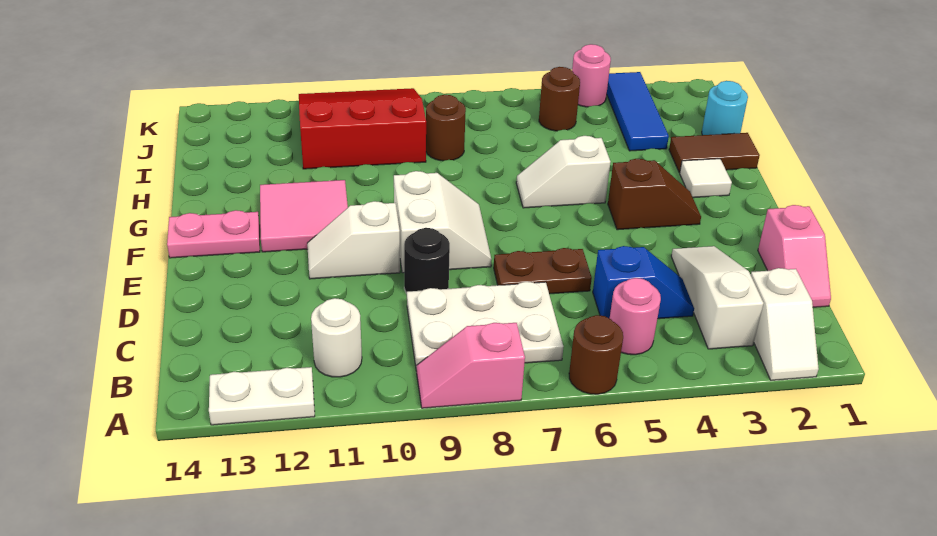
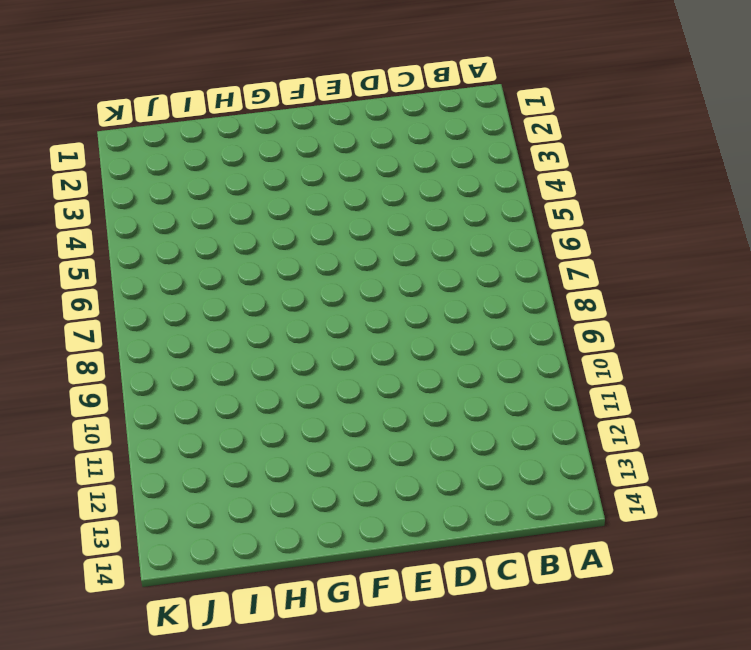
none -> white 1x2 slope [751,268,819,380]
none -> brown 1x1 round brick [569,315,623,394]
none -> pink 1x2 slope [417,323,525,408]

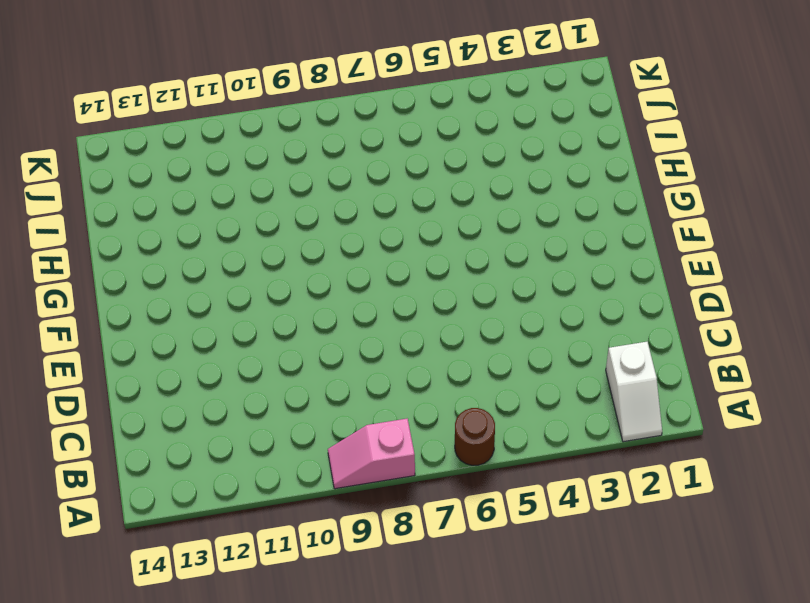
none -> white 1x2 plate [209,367,315,425]
none -> white 1x3 slope [671,246,764,349]
none -> pink 1x1 round brick [610,278,661,355]

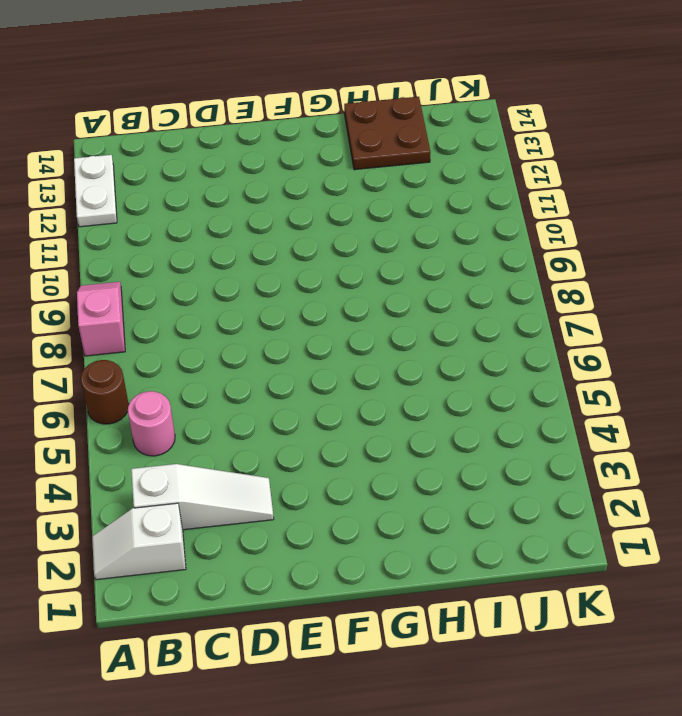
brown 2x2 plate [344,97,431,170] -> none
none -> white 2x3 plate [407,282,563,371]
none -> white 1x1 round brick [311,298,362,377]
none -> pink 1x2 slope [758,205,831,307]

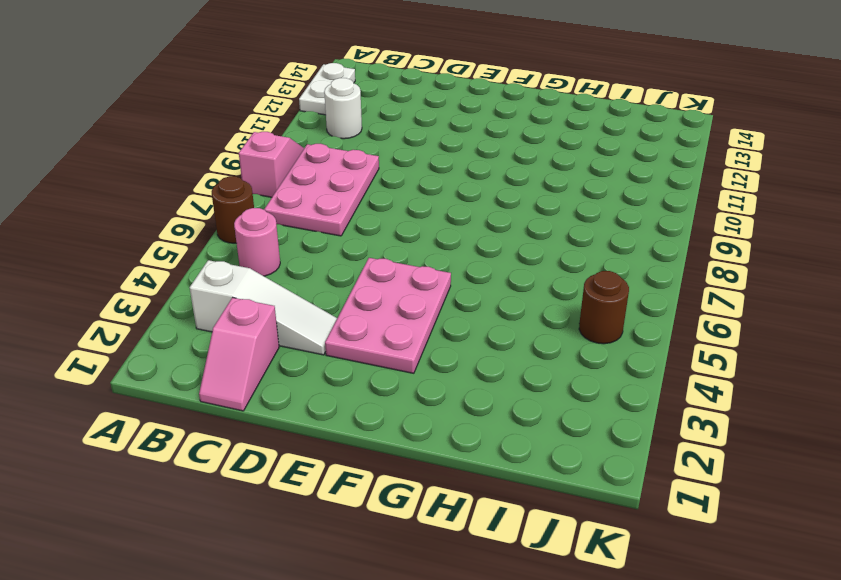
pink 2x3 plate [264,144,379,236] -> white 2x3 plate [407,282,563,371]
pink 1x2 slope [199,298,279,411] -> pink 1x2 slope turned to [758,205,831,307]
pink 2x3 plate [325,258,451,373] -> brown 1x2 slope [608,159,701,230]
none -> white 1x2 slope [751,268,819,380]
none -> blue 1x2 slope [593,246,694,319]
none -> brown 1x2 plate [494,248,592,294]

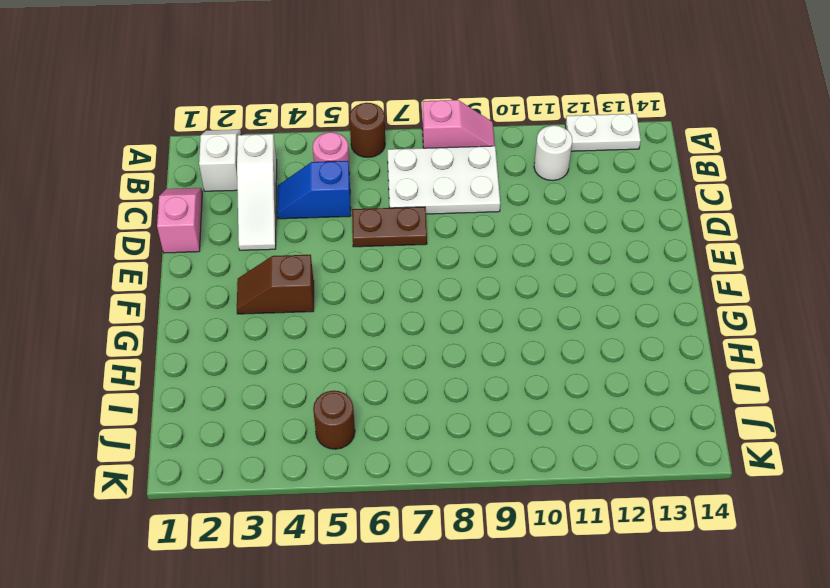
none -> black 1x1 round brick [404,228,450,293]
none -> white 2x2 slope [394,171,492,273]
none -> white 1x2 slope [307,201,400,279]

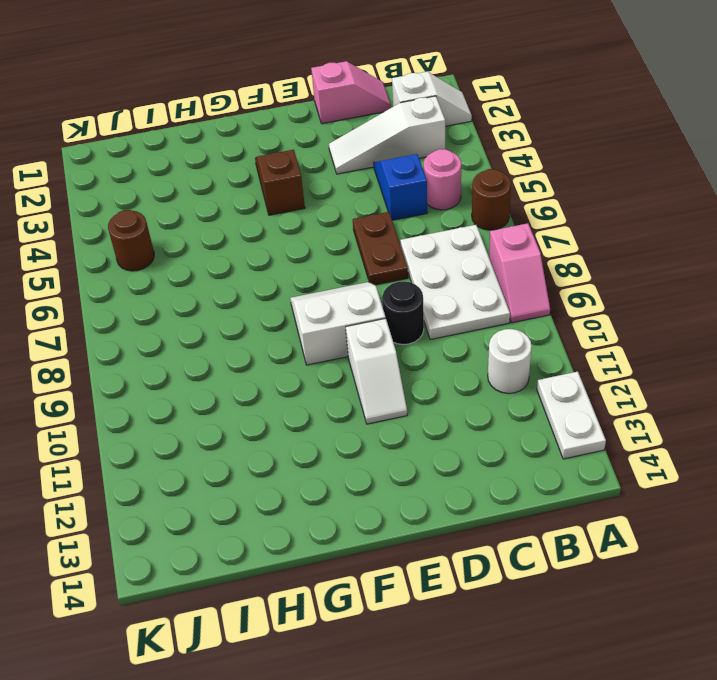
none -> pink 2x2 tile [260,180,348,252]
none -> pink 1x2 plate [167,210,260,258]
none -> white 1x1 tile [680,159,732,198]

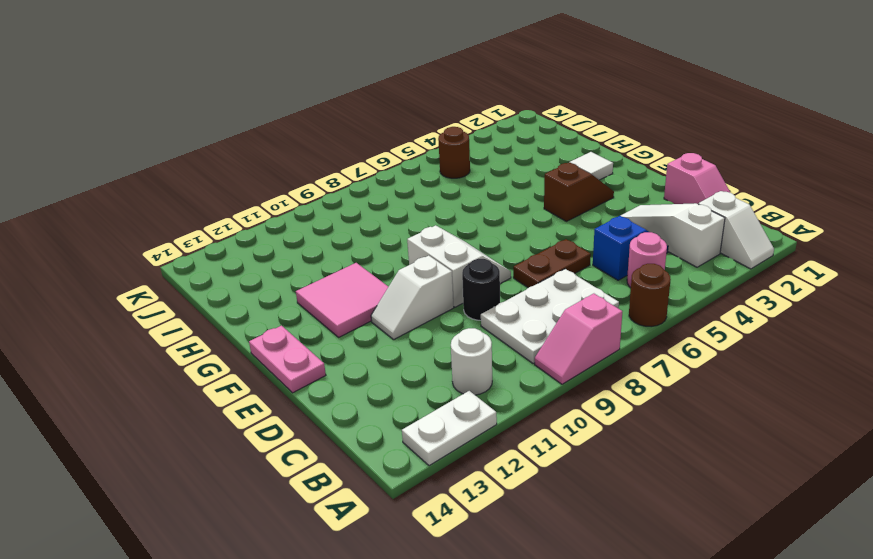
pink 1x2 plate [249,326,326,393] -> pink 1x2 plate turned to [167,210,260,258]
none -> white 1x2 slope [516,136,610,208]
none -> brown 1x2 tile [669,133,760,173]
none -> cyan 1x1 round brick [702,81,748,135]

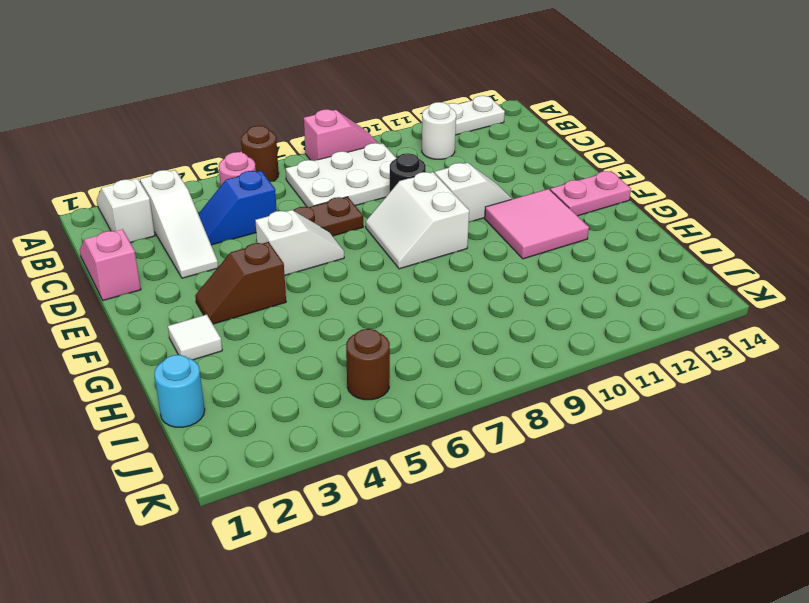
white 1x2 slope [255,210,344,275] -> white 1x2 slope moved to [516,136,610,208]
none -> brown 1x2 tile [669,133,760,173]
none -> blue 1x3 tile [607,72,669,151]
none -> brown 1x1 round brick [426,95,466,161]

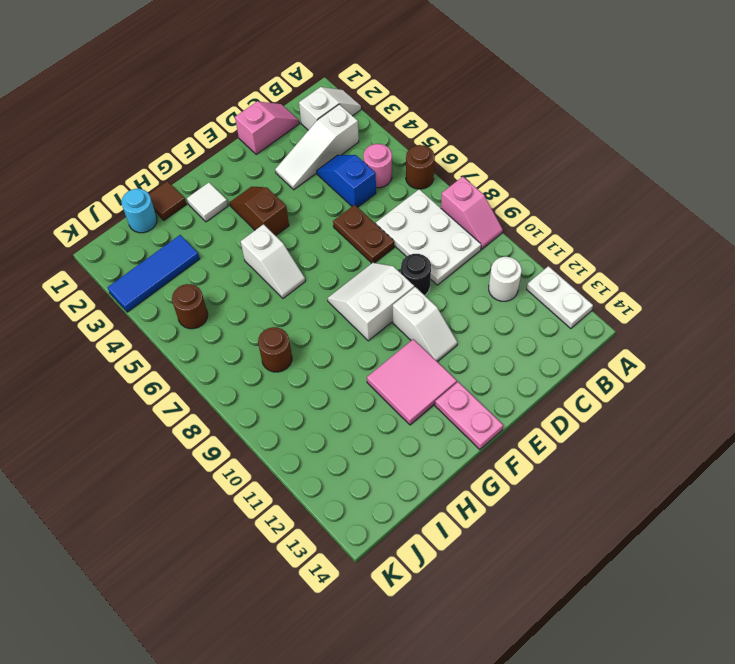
brown 1x1 tile [149,181,186,220] -> brown 1x2 tile [669,133,760,173]
none -> red 3x3 slope [299,88,426,169]
none -> pink 1x1 round brick [572,44,611,107]

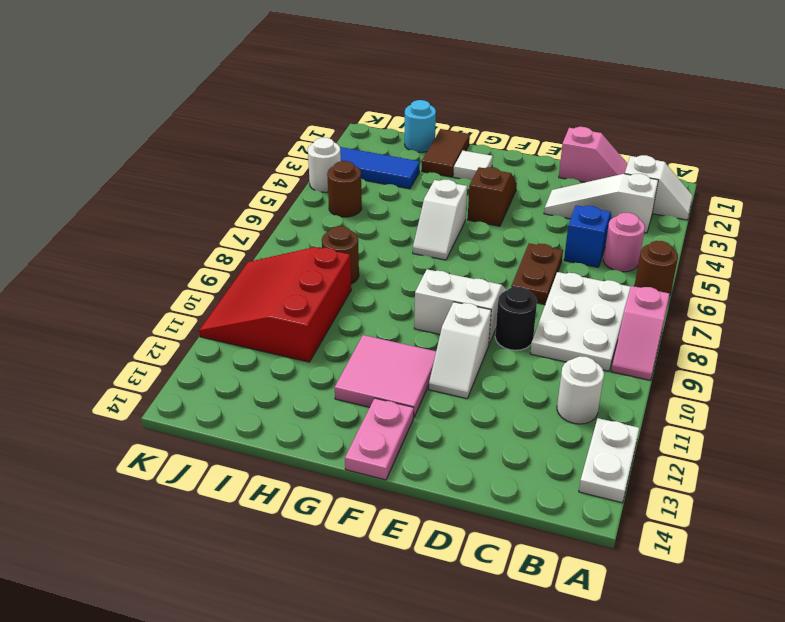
white 1x1 round brick [308,138,341,192] -> pink 1x1 round brick [572,44,611,107]

